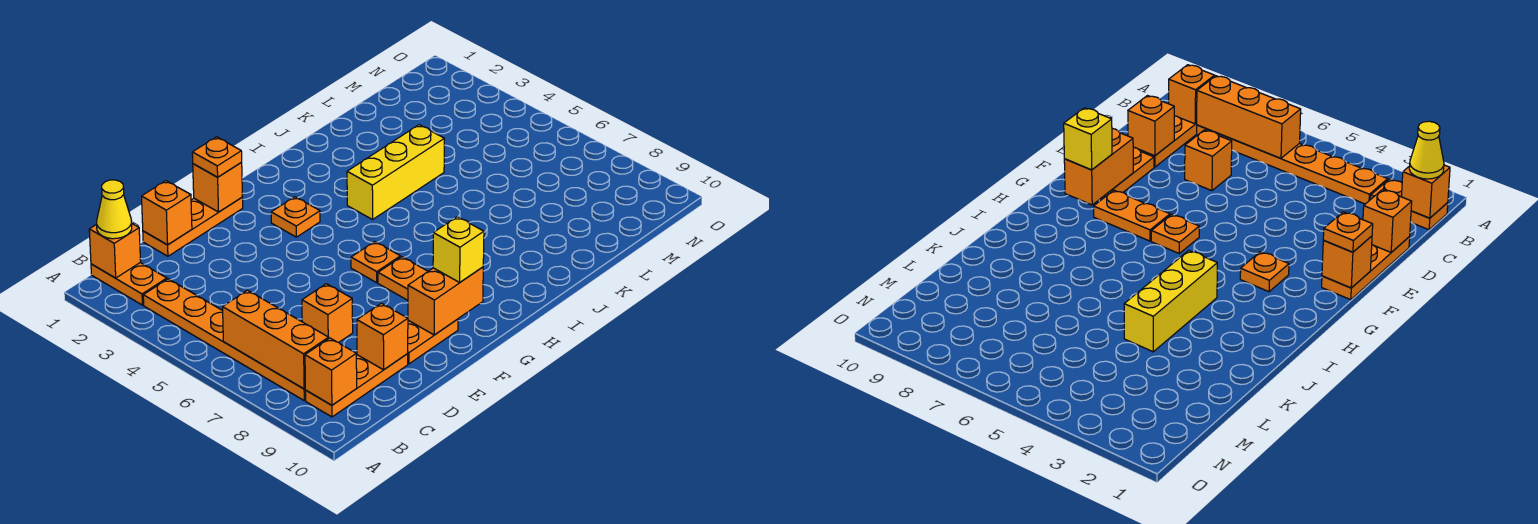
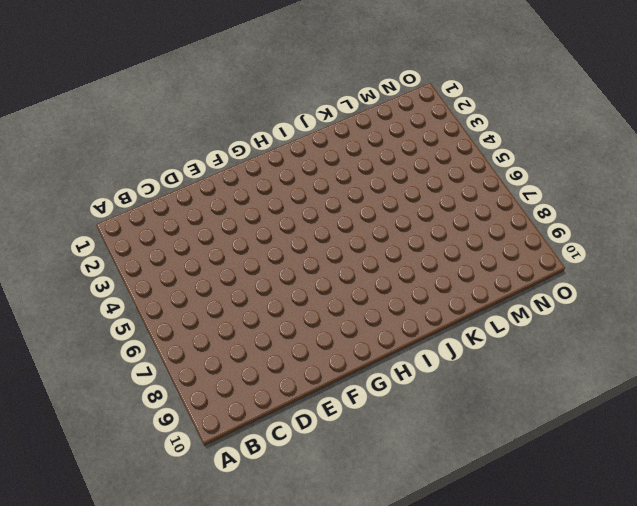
none -> orange 1x2 plate [91,263,167,305]
none -> orange 1x6 plate [143,279,306,400]
none -> orange 1x3 plate [305,354,408,417]

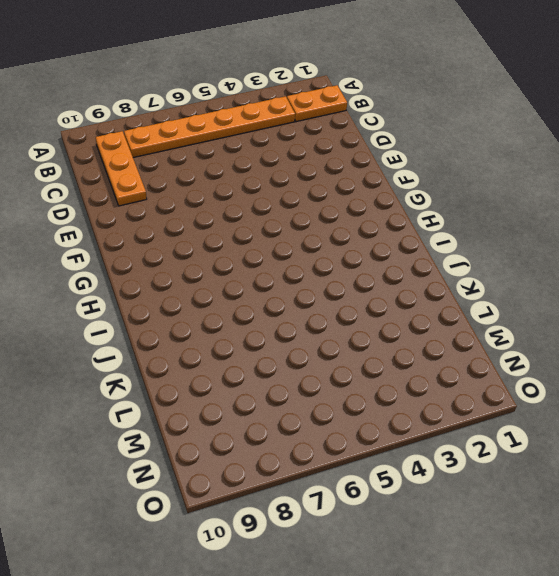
none -> orange 1x3 plate [143,198,243,256]
none -> orange 1x1 brick [302,284,353,342]
none -> orange 1x2 plate [407,319,458,364]

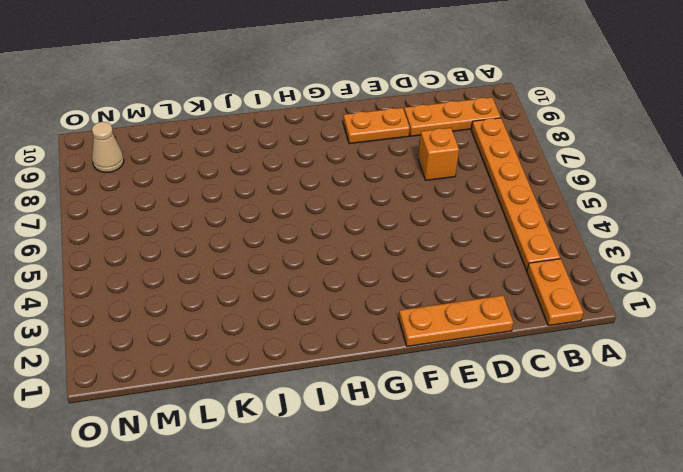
tan 1x1 cone [92,122,124,172] -> none
none -> orange 1x1 plate [271,197,320,237]
none -> orange 1x1 plate [351,242,400,283]
none -> orange 1x2 plate [378,257,428,300]

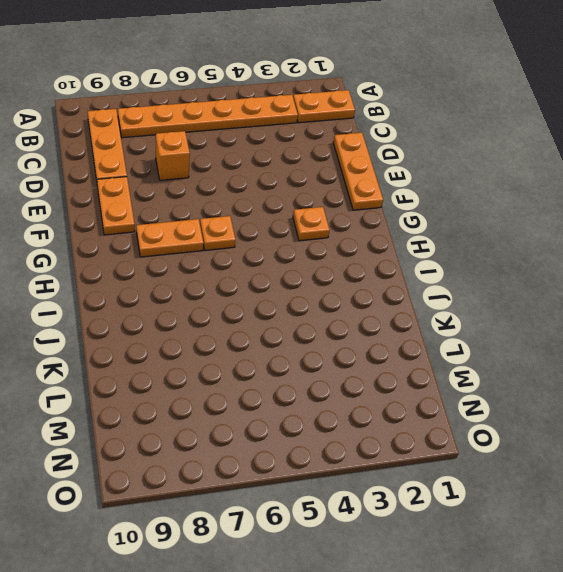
none -> yellow 1x3 brick [347,125,444,220]
none -> orange 1x1 brick [89,224,141,278]
none -> orange 1x3 brick [223,290,329,389]

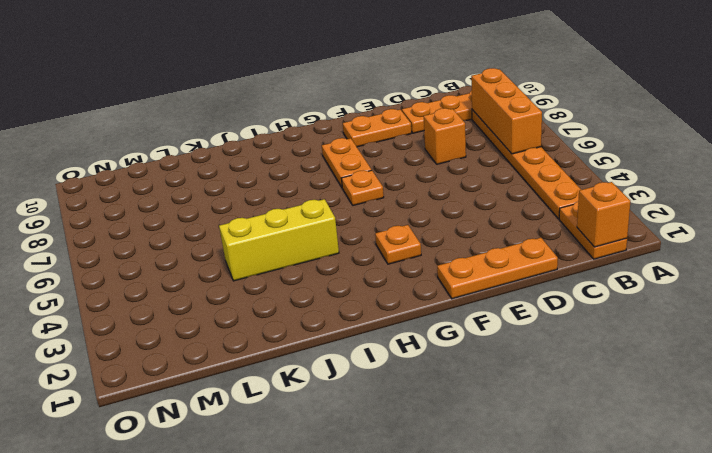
none -> orange 1x1 brick [305,338,357,405]
none -> orange 1x1 brick [142,181,192,245]
none -> orange 1x1 brick [357,303,408,370]

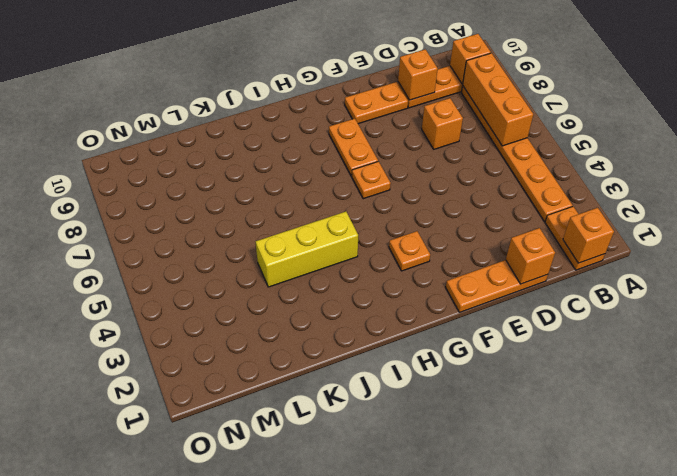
none -> orange 1x1 brick [193,163,242,212]
none -> orange 1x2 brick [408,267,483,335]
none -> yellow 1x1 cone [97,180,132,239]

